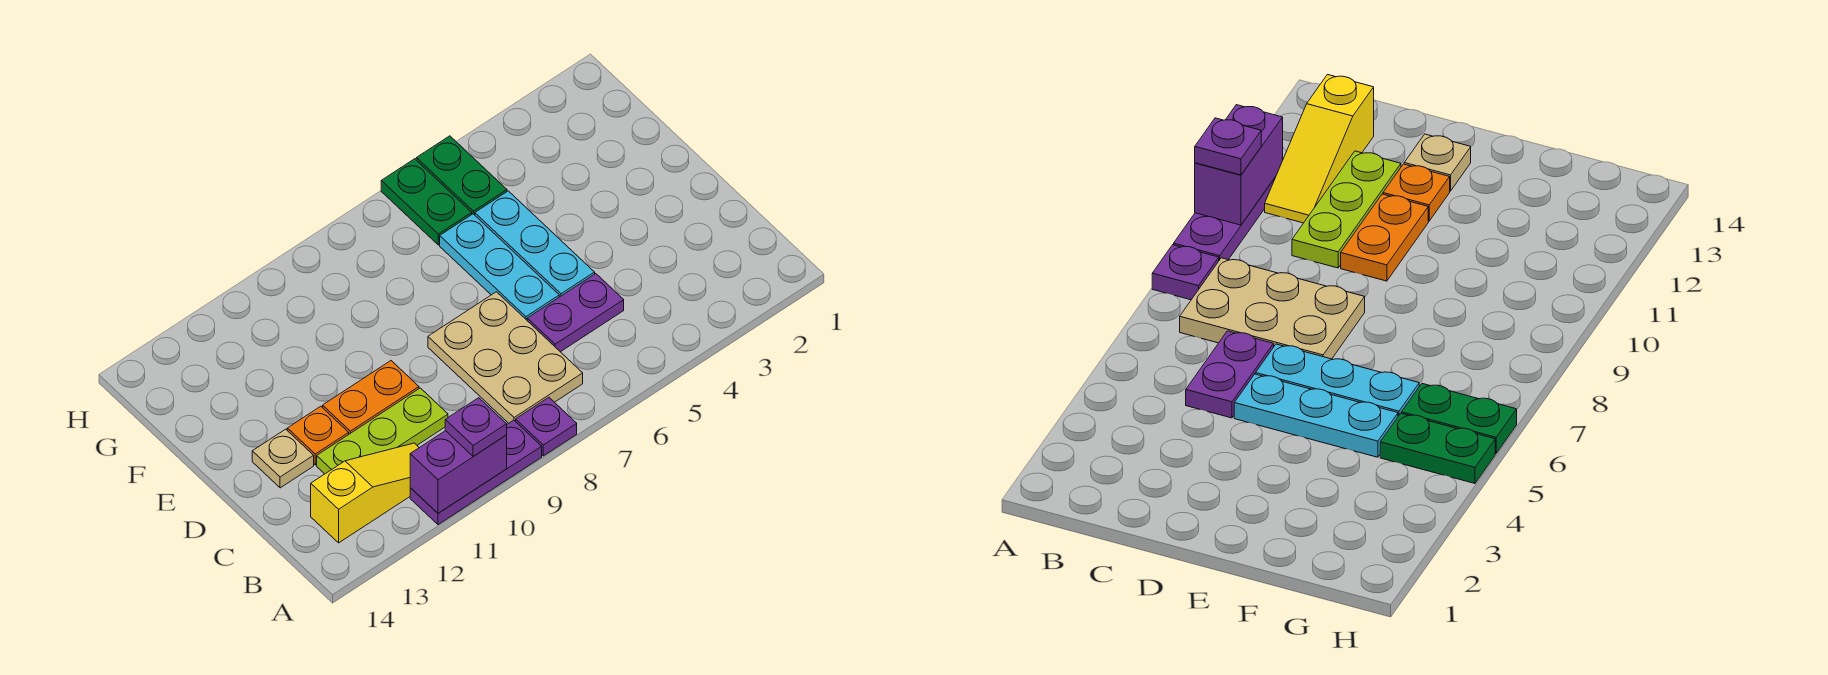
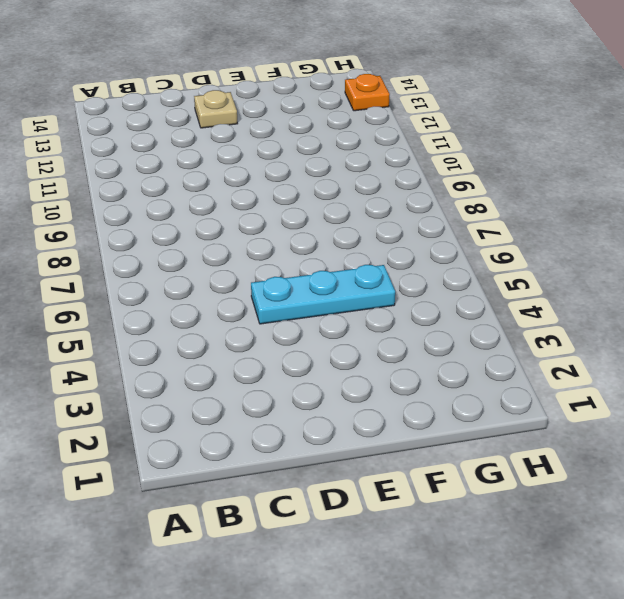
orange 1x1 plate [345,74,390,111] -> orange 1x1 plate moved to [287,406,349,465]
none -> purple 1x1 plate [516,397,577,456]
none -> purple 1x3 plate [410,420,542,525]
none -> tan 2x3 plate [428,292,583,423]

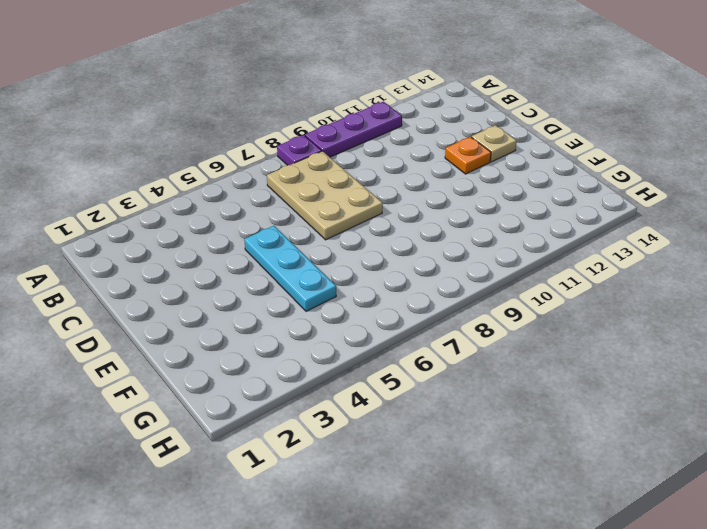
none -> yellow 1x3 slope [311,443,419,543]
none -> purple 1x2 plate [527,274,624,352]
none -> lime 1x3 plate [317,388,448,474]

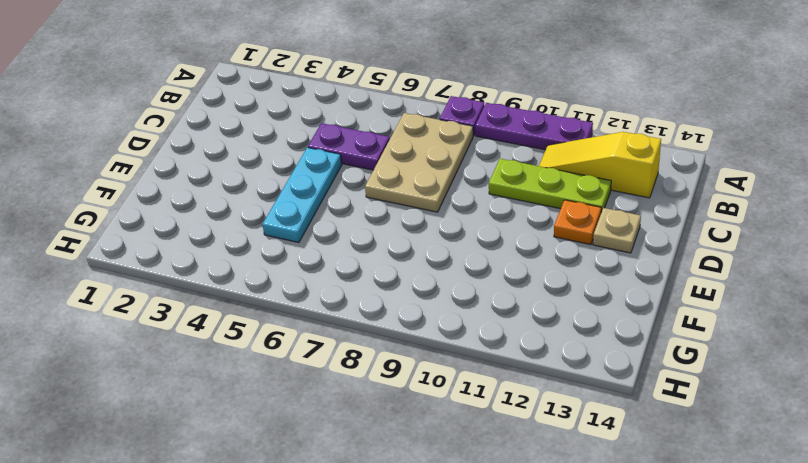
none -> cyan 1x3 plate [440,214,559,320]
none -> orange 1x2 plate [323,361,419,434]
none -> green 1x2 plate [416,136,507,215]

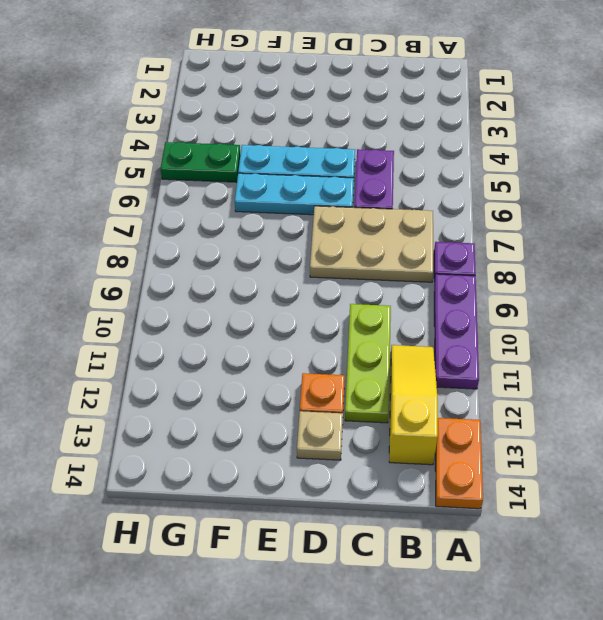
orange 1x2 plate [435,418,483,509] -> orange 1x2 plate moved to [323,361,419,434]
none -> green 1x2 plate [381,159,472,245]
none -> purple 1x2 brick [410,431,507,513]
none -> purple 1x1 plate [445,398,507,456]

